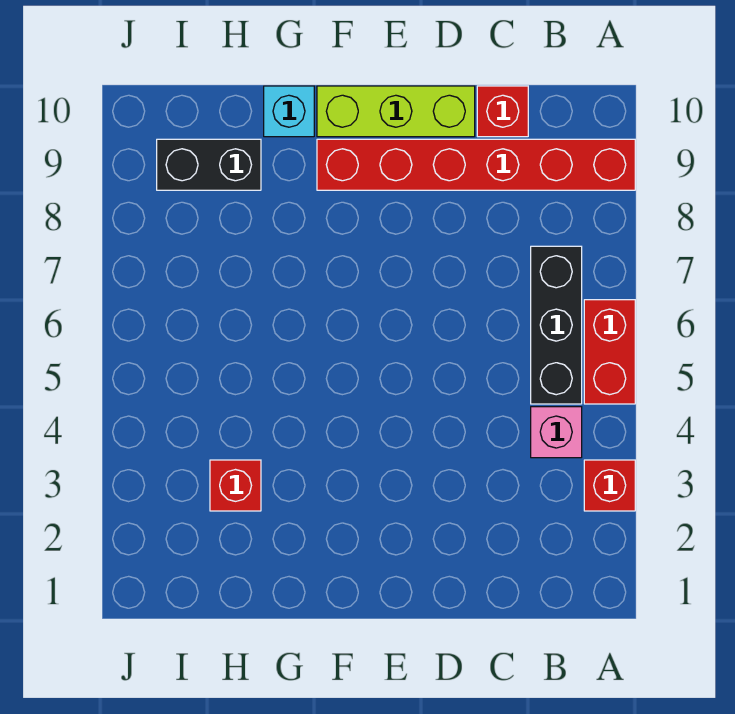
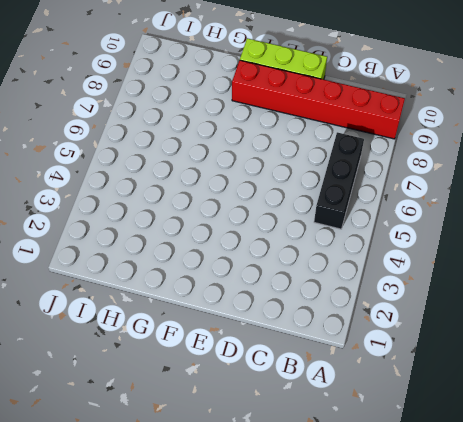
none -> red 1x1 brick [584,460,635,511]
none -> red 1x2 brick [584,300,635,404]

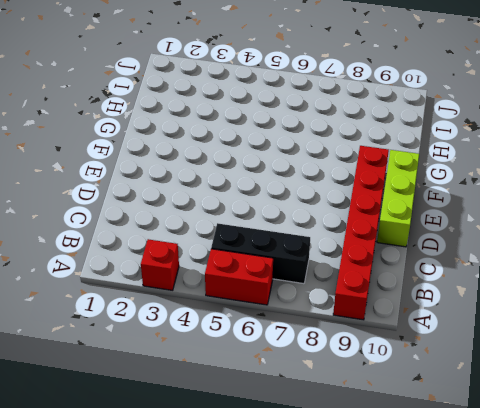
none -> pink 1x1 brick [531,407,582,458]
none -> red 1x1 brick [477,86,528,137]

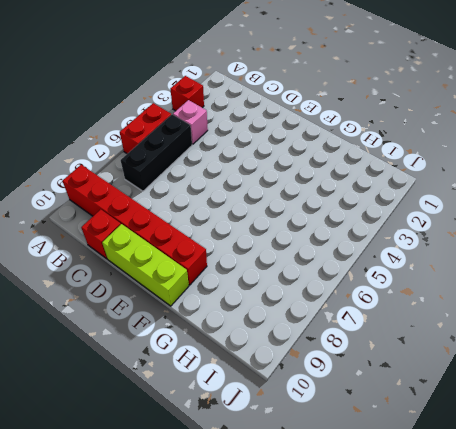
none -> cyan 1x1 brick [264,86,314,137]
none -> red 1x1 brick [210,460,261,511]

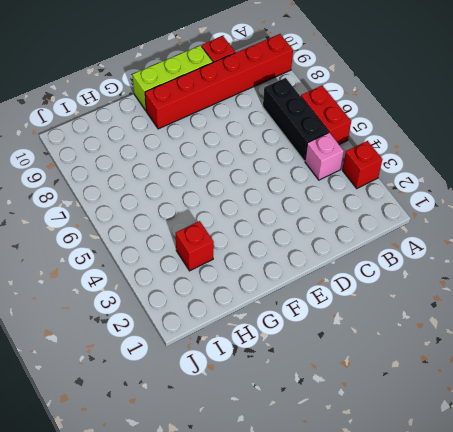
none -> cyan 1x1 brick [264,86,314,137]
none -> black 1x2 brick [157,139,261,190]

